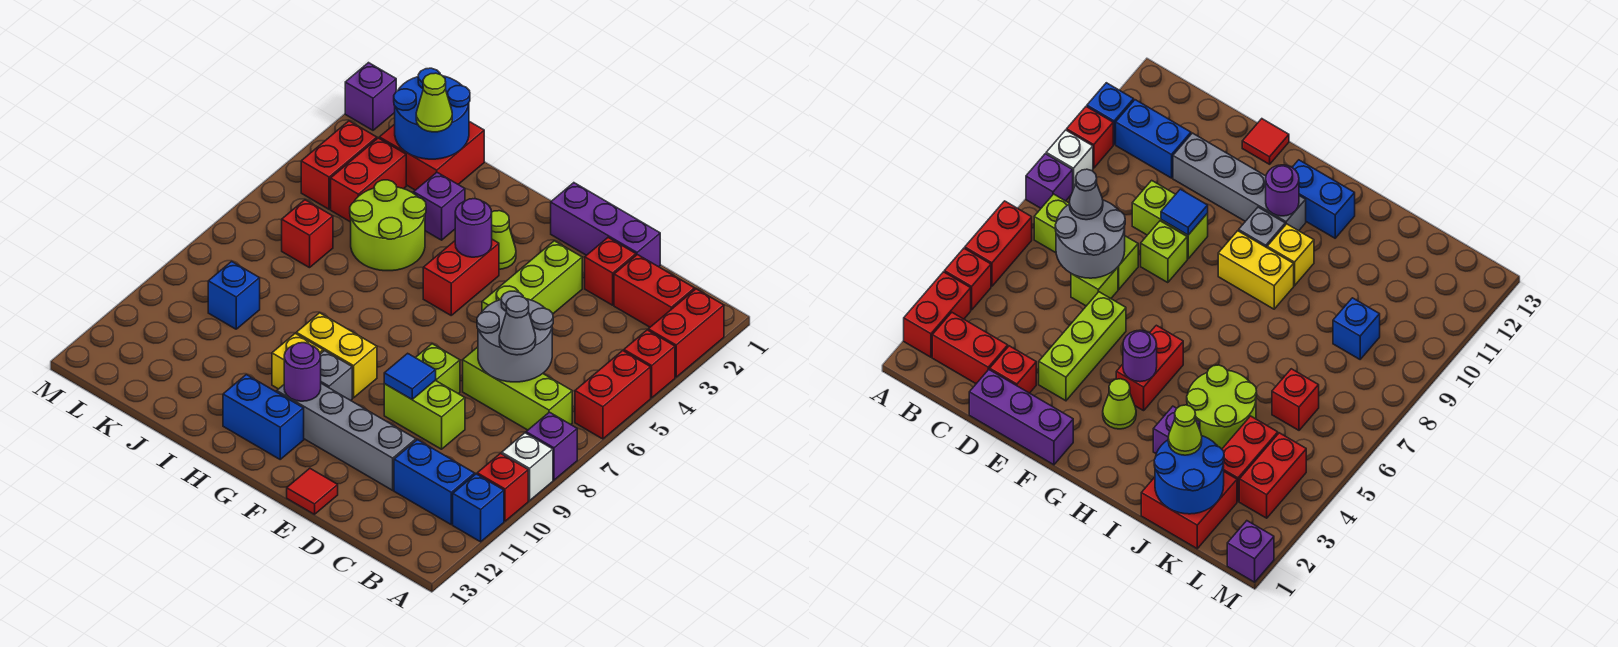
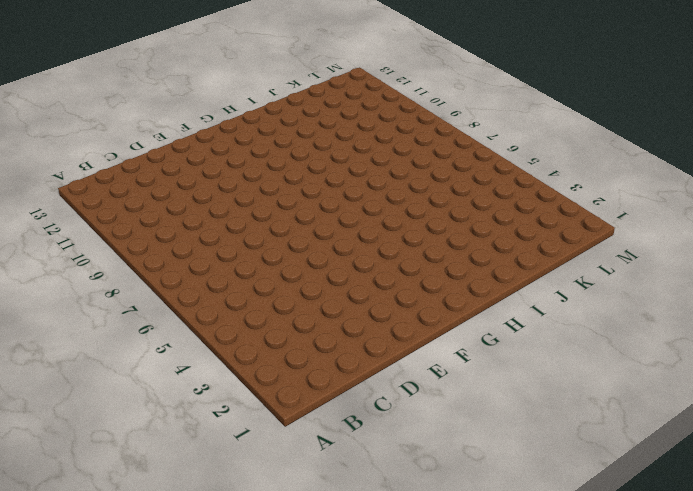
none -> red 1x2 brick [648,289,724,377]
none -> red 1x1 brick [624,330,675,398]
none -> red 1x2 brick [575,351,651,439]
none -> purple 1x1 brick [526,412,577,480]

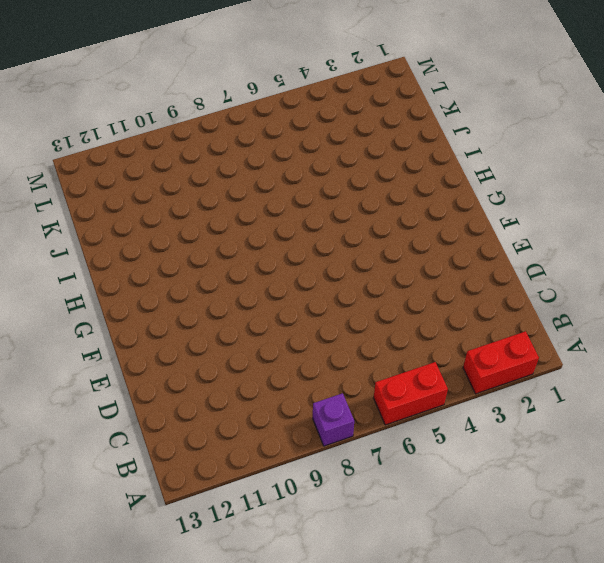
none -> red 1x1 brick [624,330,675,398]
none -> white 1x1 brick [502,433,553,501]
none -> red 1x1 brick [477,453,528,521]
none -> blue 1x1 brick [453,474,504,542]

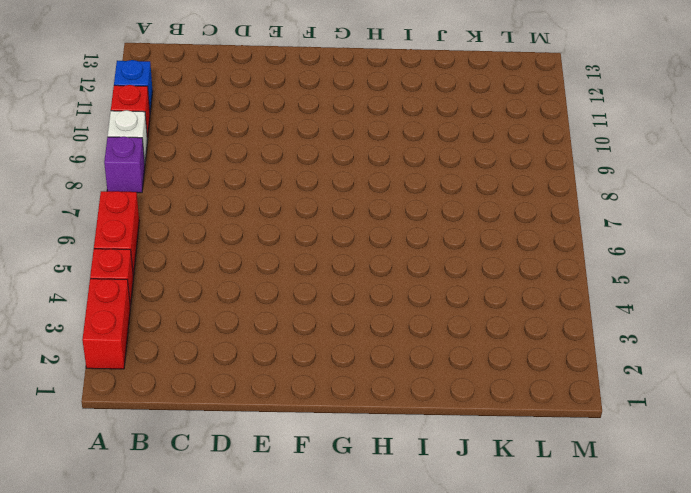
none -> red 1x2 brick [614,255,695,327]
none -> lime 1x3 brick [463,347,572,430]
none -> blue 1x2 brick [394,440,475,525]
none -> purple 1x3 brick [551,183,660,267]

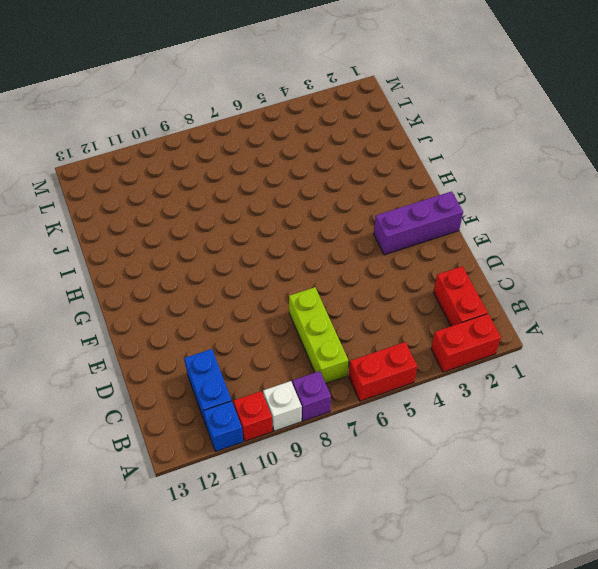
purple 1x3 brick [374,191,463,255] -> purple 1x3 brick turned to [551,183,660,267]
none -> red 1x1 brick [624,330,675,398]
none -> red 1x1 brick [585,238,636,305]
none -> lime 1x1 brick [1071,267,1118,306]
none -> lime 1x2 brick [384,380,465,449]

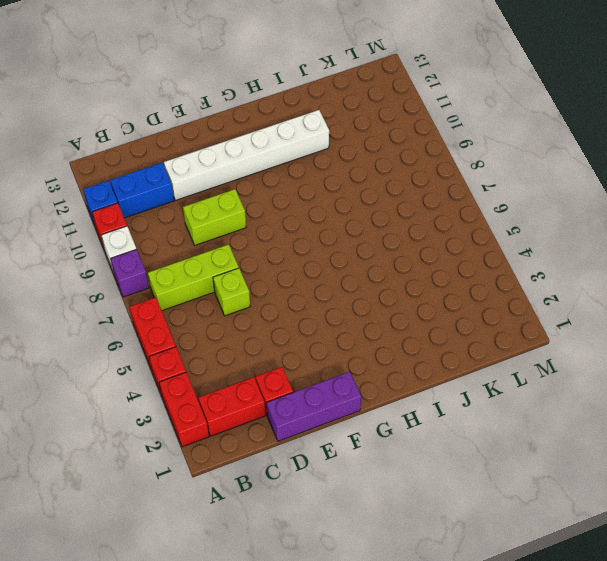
white 1x6 brick [164,110,329,200] -> grey 1x4 brick [277,384,416,490]
none -> lime 1x3 brick [482,241,582,314]
none -> lime 1x1 brick [415,344,460,393]
none -> red 1x1 tile [287,468,338,514]
none -> lime 1x1 cone [492,211,516,269]

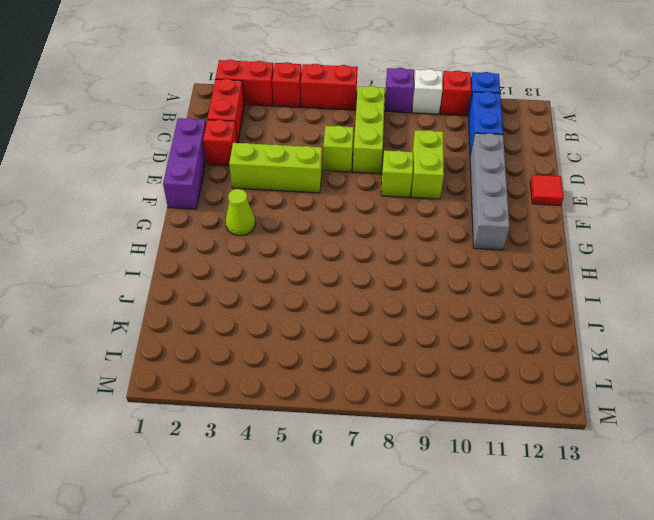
none -> red 1x2 brick [423,239,499,315]
none -> yellow 1x2 brick [296,313,377,398]
none -> grey 1x1 brick [320,351,352,400]
none -> blue 1x2 brick [223,375,304,459]

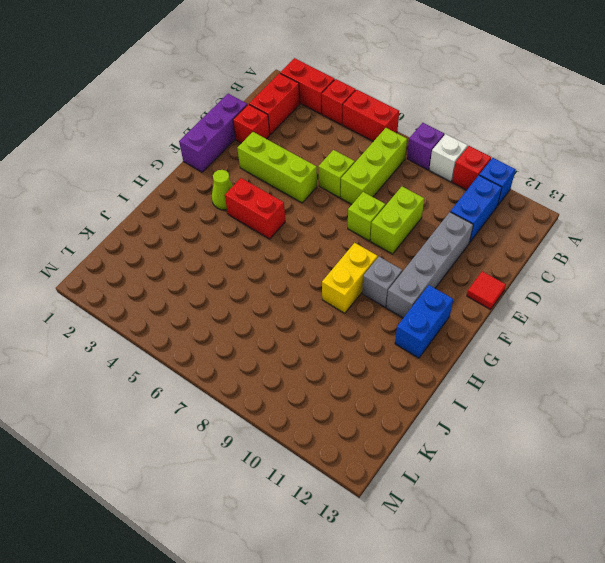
none -> yellow 1x1 brick [272,333,323,389]
none -> purple 1x1 brick [414,173,465,240]
none -> lime 2x2 round brick [350,180,426,271]
none -> red 2x2 brick [379,122,484,190]

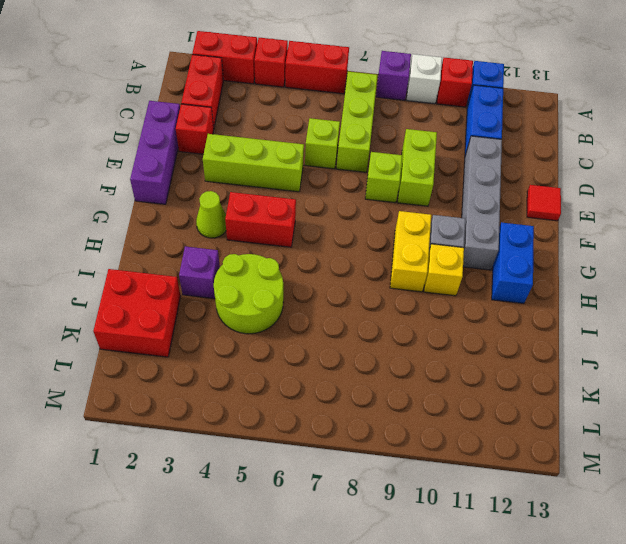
none -> red 1x2 brick [331,138,406,222]
none -> red 1x1 brick [282,200,333,268]
none -> blue 1x1 brick [208,261,260,329]
none -> red 1x2 brick [301,121,377,209]

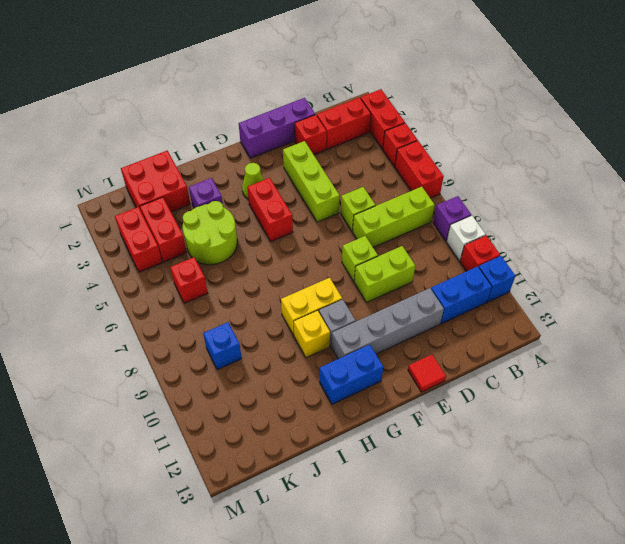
none -> purple 1x1 brick [345,63,396,130]
none -> grey 2x2 round brick [477,291,553,382]
none -> blue 1x1 tile [384,353,436,399]
none -> purple 1x1 round brick [455,199,492,257]

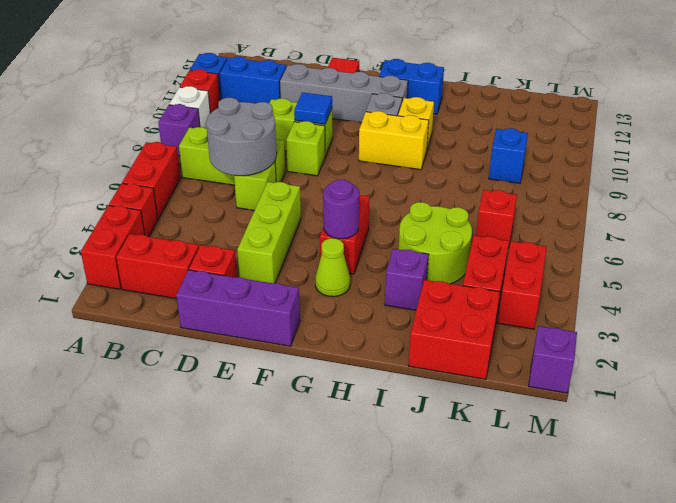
none -> purple 1x1 round brick [284,343,321,401]
none -> blue 2x2 round brick [394,68,470,159]
none -> grey 1x1 cone [499,296,536,355]
none -> lime 1x1 cone [416,73,452,132]

